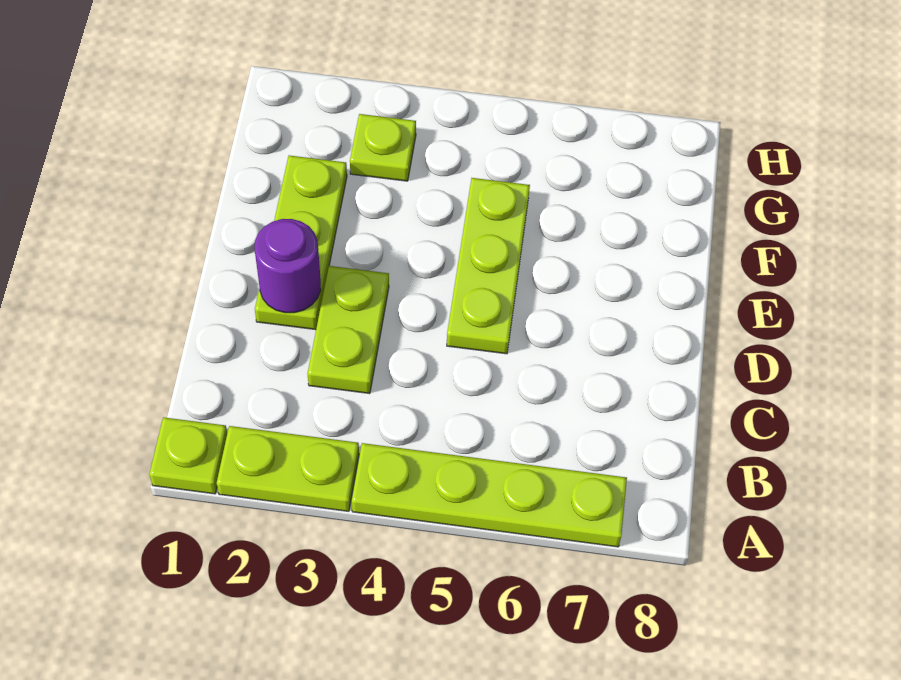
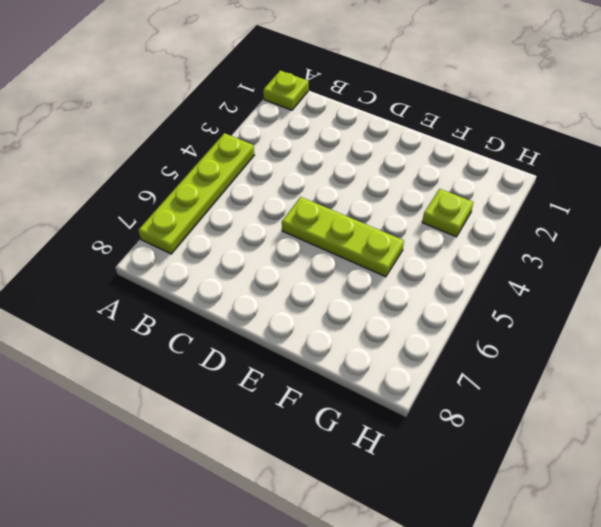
none -> lime 1x2 plate [217,426,359,511]
none -> lime 1x2 plate [307,266,389,394]

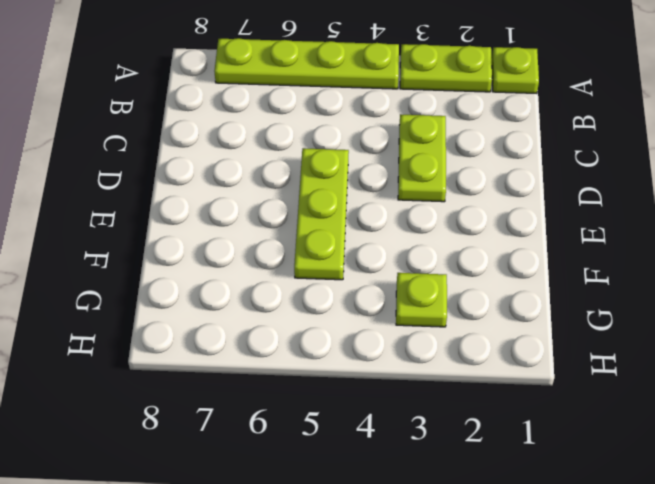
none -> lime 1x3 plate [255,155,347,330]
none -> purple 1x1 round brick [255,219,321,313]

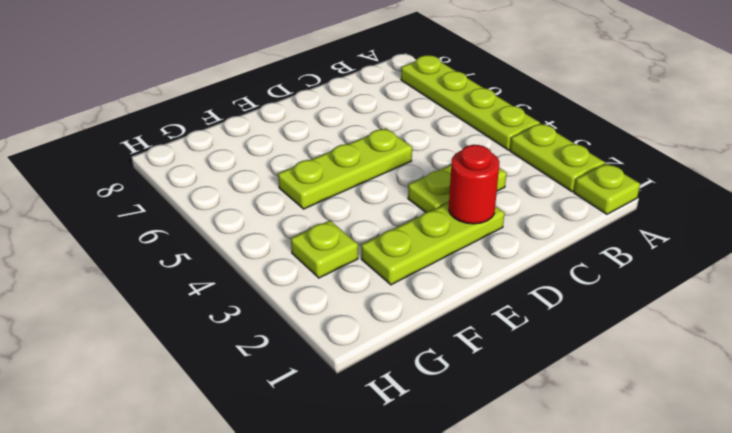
red 1x1 round brick [449,145,499,224] -> purple 1x1 round brick [255,219,321,313]

